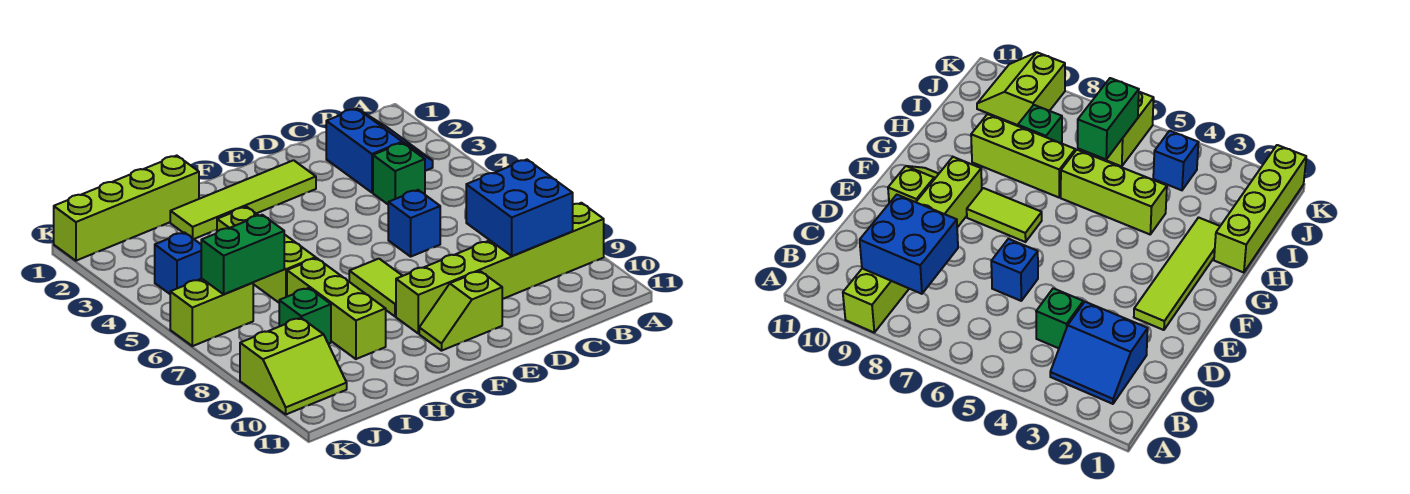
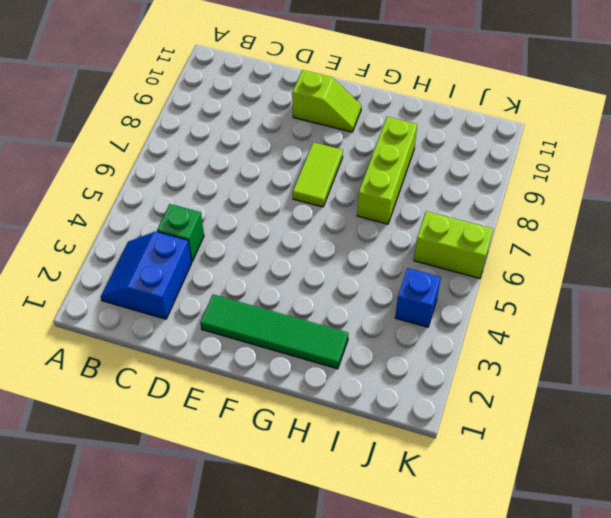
green 1x4 tile [201,295,348,369] -> lime 1x4 tile [170,160,316,239]
none -> lime 1x6 brick [396,203,604,333]
none -> blue 1x1 brick [388,190,440,257]
none -> lime 1x4 brick [54,156,199,261]

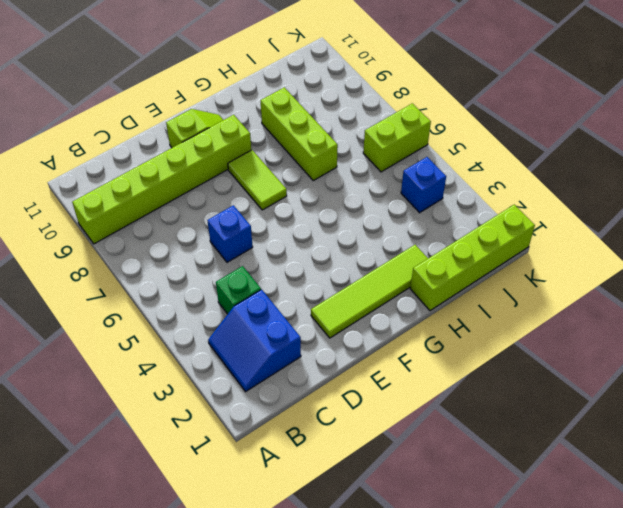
none -> lime 1x3 brick [217,207,316,303]
none -> green 1x1 brick [279,288,331,344]
none -> lime 2x2 slope [240,318,347,414]

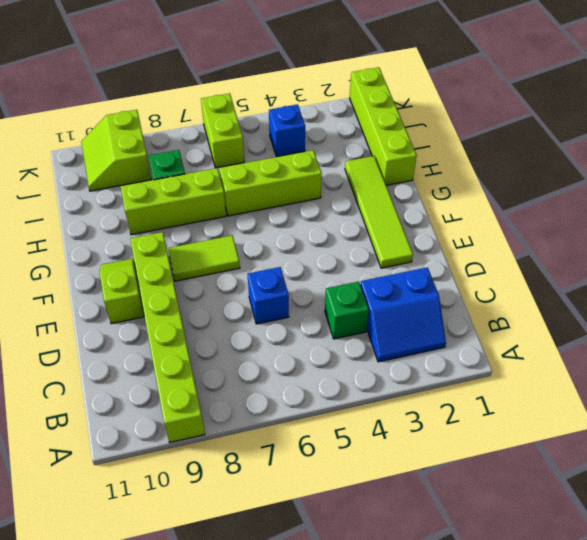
none -> blue 2x2 brick [466,160,573,256]
none -> green 1x2 brick [201,215,284,294]

